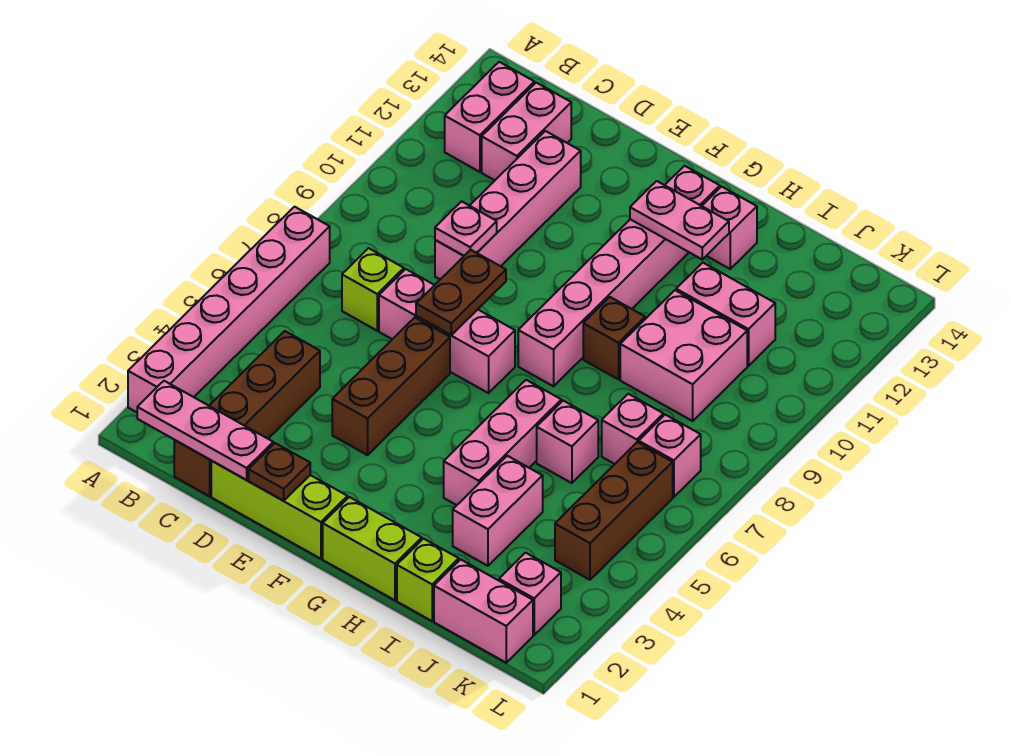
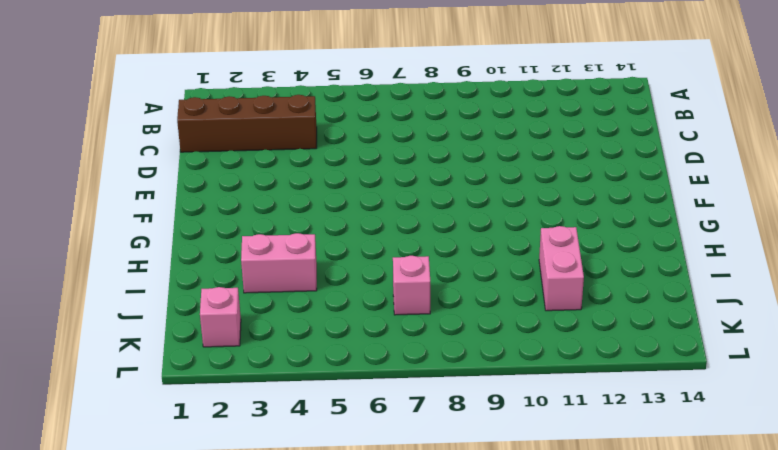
none -> pink 1x6 brick [128,207,330,412]
none -> pink 1x2 brick [445,62,534,172]
none -> lime 1x1 brick [342,248,404,331]

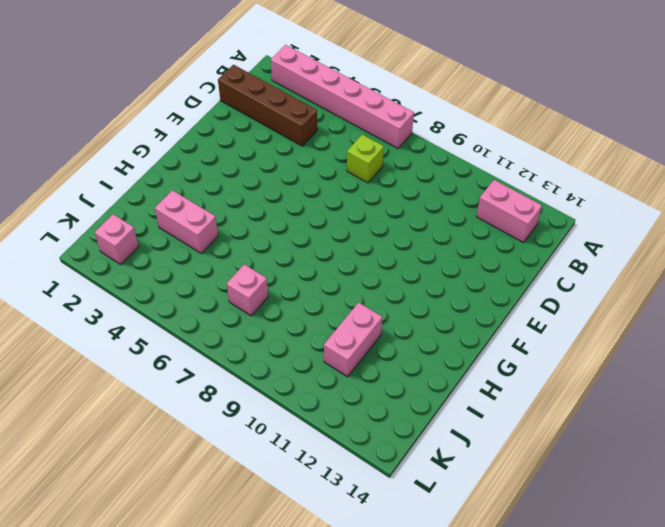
none -> pink 1x2 brick [482,83,571,180]
none -> lime 1x3 brick [211,461,348,559]
none -> pink 1x3 brick [379,269,515,393]

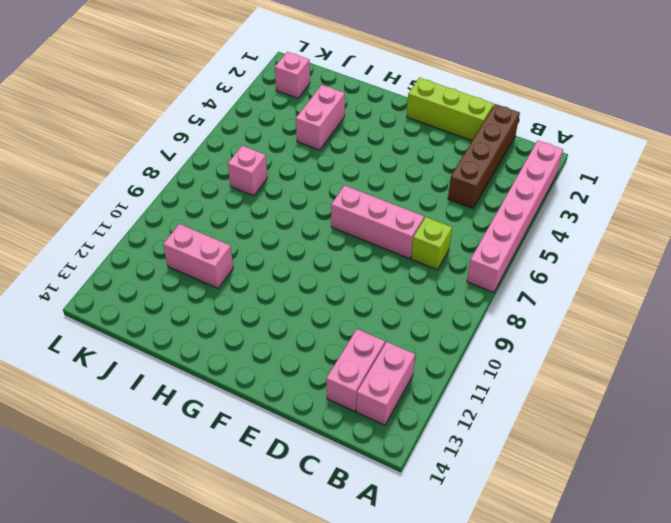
none -> pink 1x4 brick [435,131,581,279]
none -> brown 1x3 brick [332,318,450,455]
none -> lime 1x2 brick [323,497,422,600]

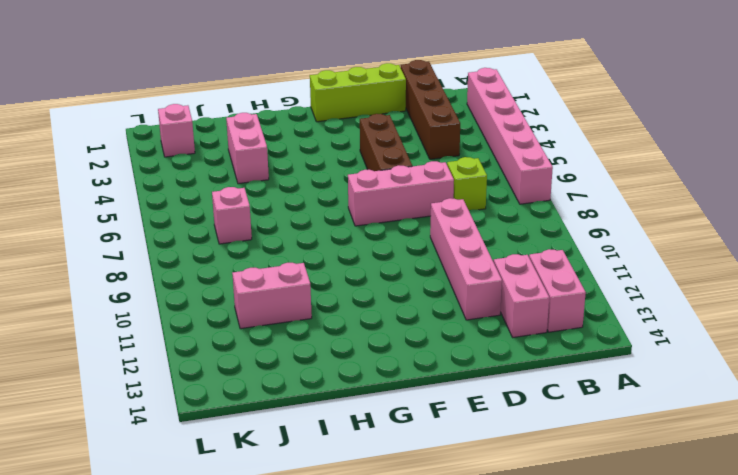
none -> lime 1x2 brick [323,497,422,600]
none -> pink 1x6 brick [518,166,720,386]
none -> pink 1x3 brick [444,380,561,505]

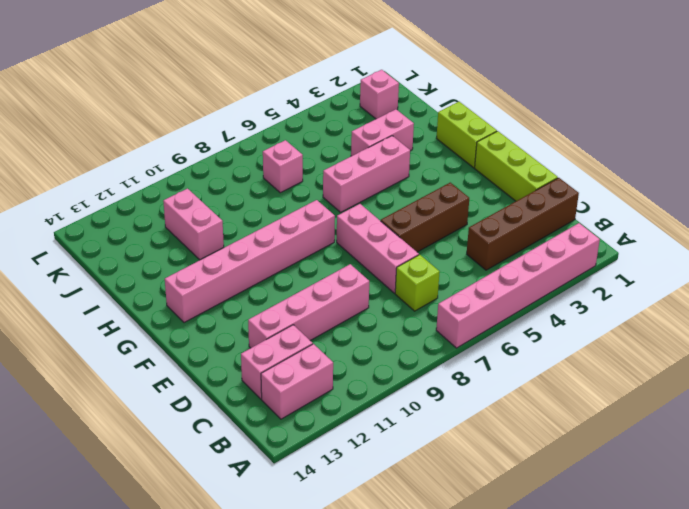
none -> brown 1x1 brick [583,297,645,379]
none -> pink 1x1 brick [702,187,757,269]
none -> lime 1x1 brick [397,539,459,621]

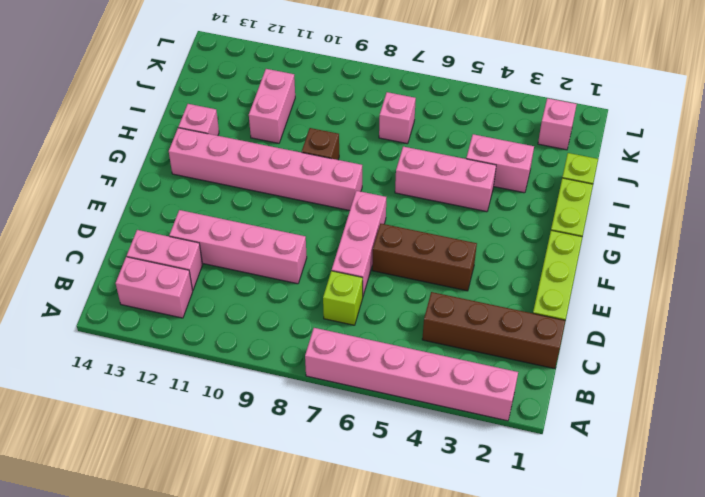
none -> pink 1x1 brick [537,401,598,483]
none -> pink 2x2 brick [620,290,747,421]
none -> pink 1x2 brick [434,559,533,663]

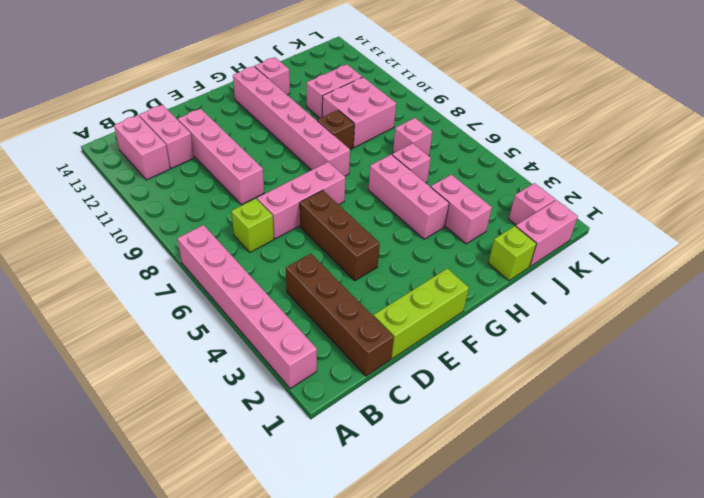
none -> lime 1x2 brick [323,497,422,600]
none -> brown 1x3 brick [555,442,673,580]
none -> pink 1x1 brick [639,415,701,497]

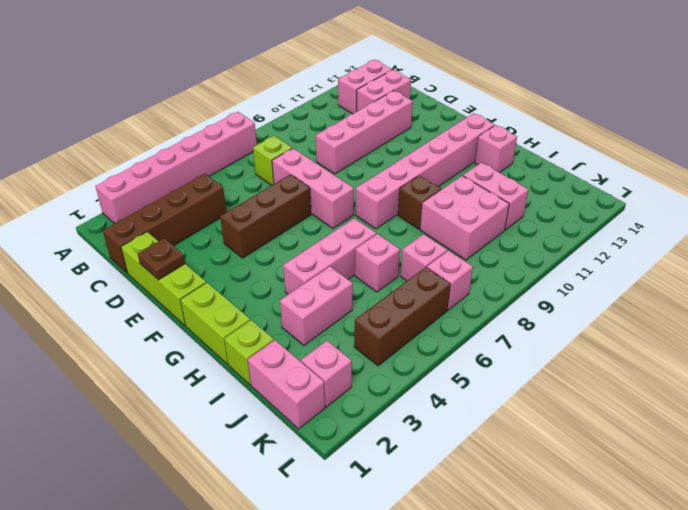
none -> pink 1x3 plate [137,381,273,480]
none -> pink 1x1 plate [435,201,497,256]
none -> brown 1x2 plate [416,250,506,335]

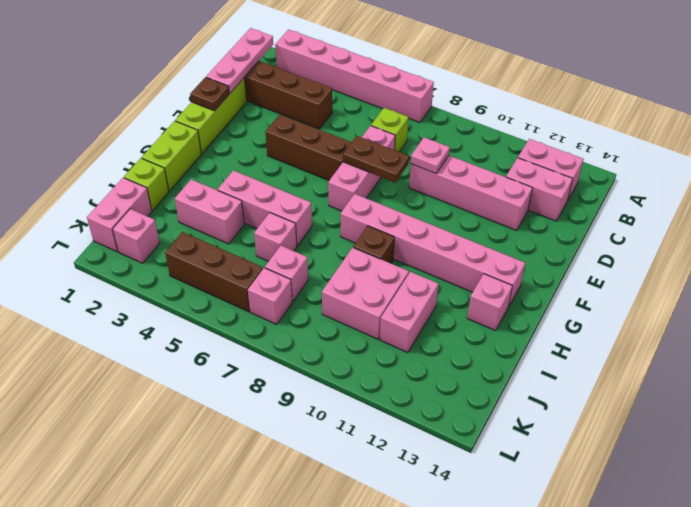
none -> pink 1x2 plate [630,181,729,259]

